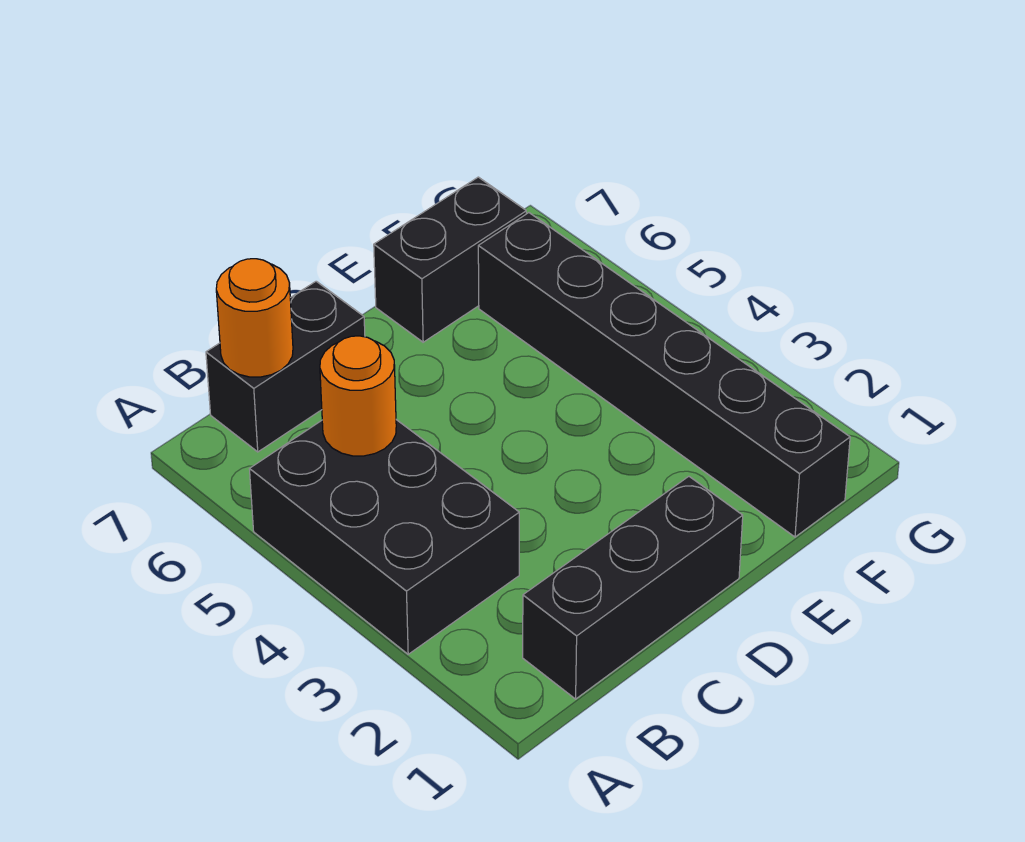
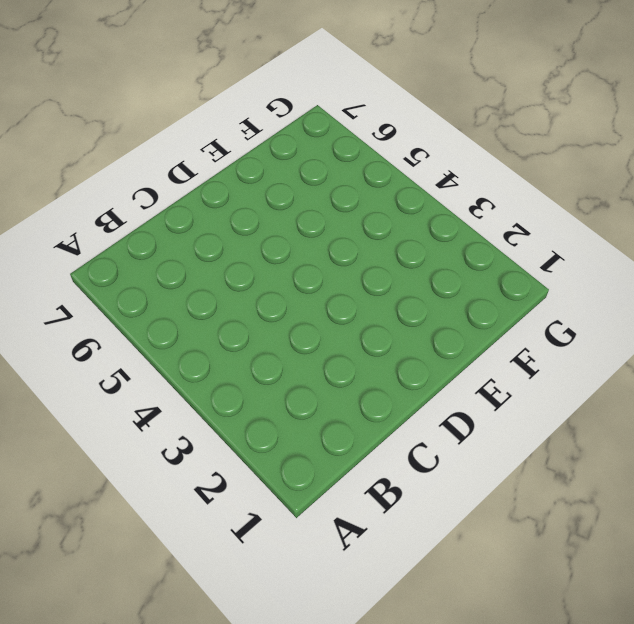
none -> black 2x3 brick [250,420,519,654]
none -> black 1x3 brick [523,476,743,699]

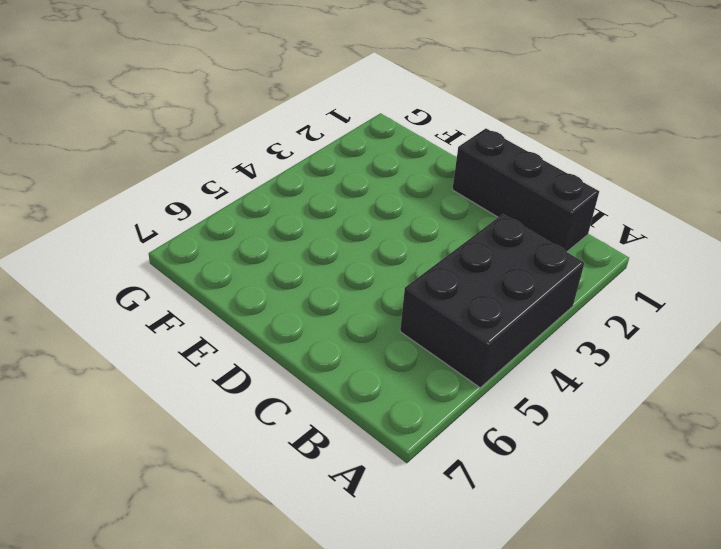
none -> black 1x2 brick [206,281,365,452]
none -> black 1x2 brick [374,177,526,342]

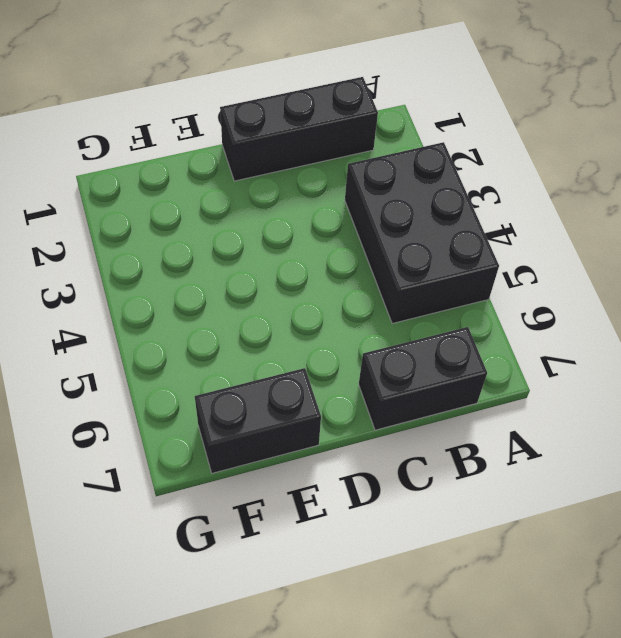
none -> black 1x6 brick [478,213,850,537]
none -> orange 1x1 round brick [320,336,396,456]

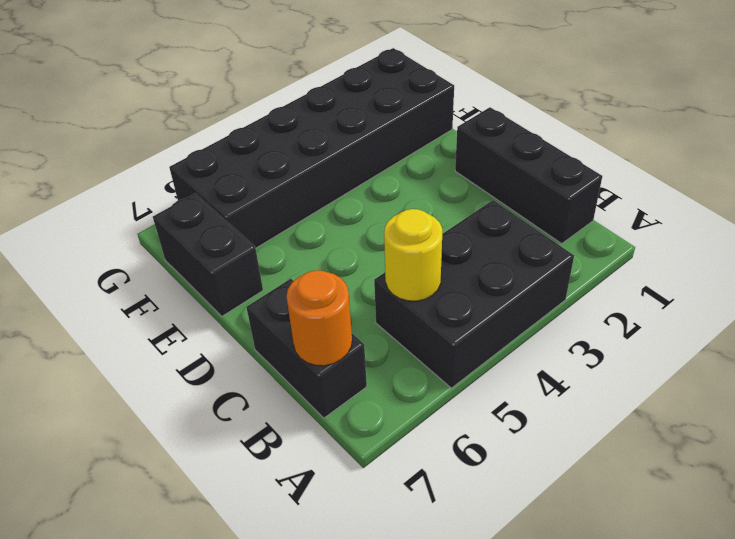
yellow 1x1 round brick [384,209,442,301] -> orange 1x1 round brick [320,336,396,456]
black 2x6 brick [169,48,454,248] -> black 1x6 brick [478,213,850,537]

